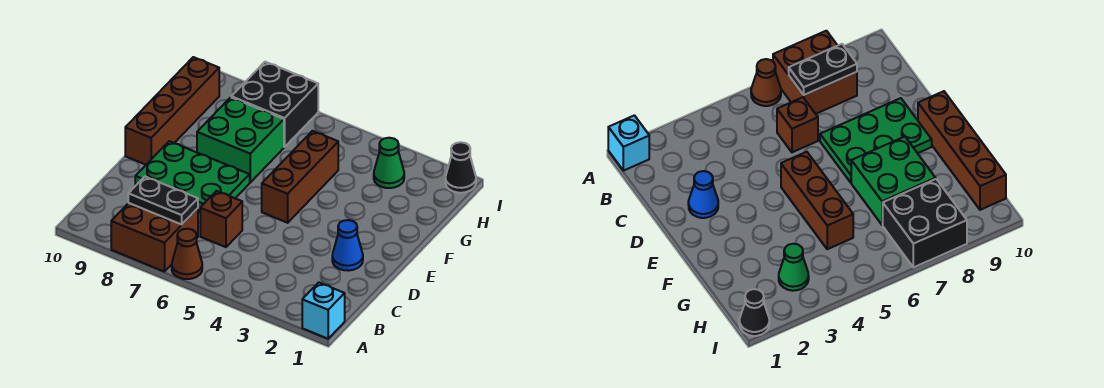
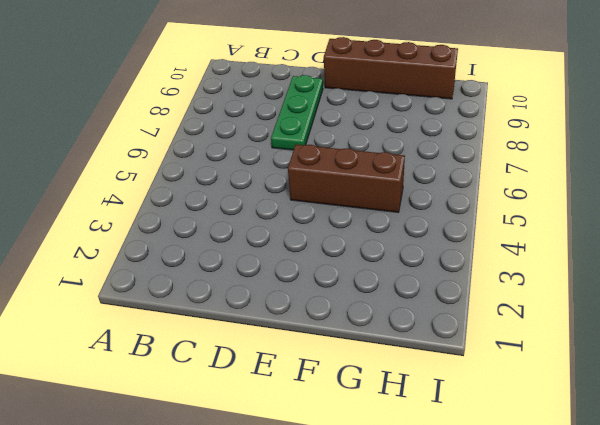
green 1x3 plate [271,75,323,150] -> green 2x3 plate [135,141,250,212]
none -> cyan 1x1 brick [302,282,345,339]
none -> brown 1x1 cone [172,229,202,279]
none -> brown 2x2 brick [111,203,198,272]

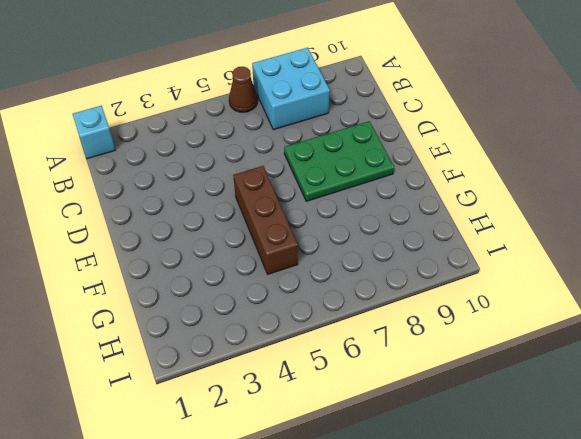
cyan 2x2 brick [252,48,330,130] -> brown 2x2 brick [111,203,198,272]
none -> brown 1x1 brick [200,191,242,247]
none -> blue 1x1 cone [332,220,363,271]
none -> brown 1x4 brick [125,57,220,165]

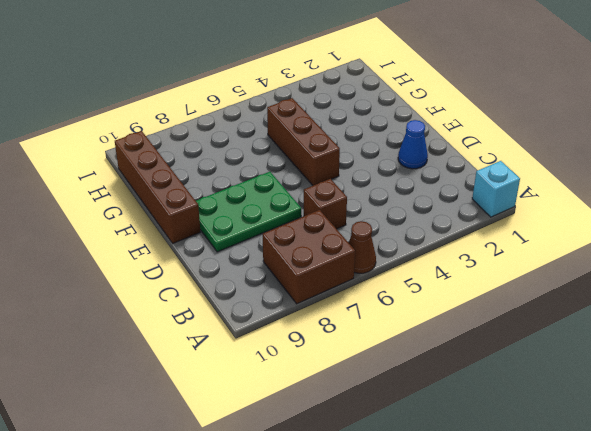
none -> green 2x2 brick [197,97,284,182]
none -> green 1x1 cone [374,138,404,188]
none -> black 2x2 brick [231,62,318,147]

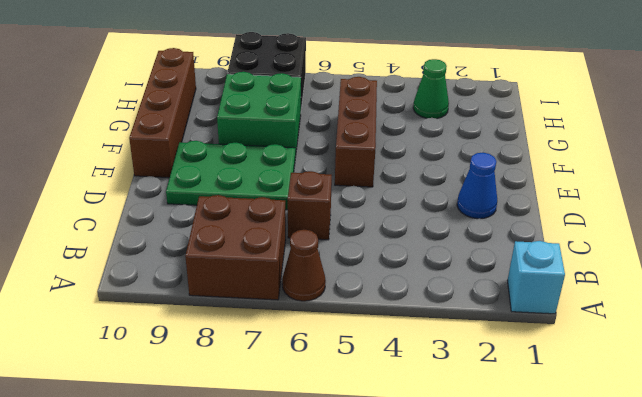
none -> black 1x1 cone [445,142,476,193]
none -> black 1x2 plate [128,177,198,225]

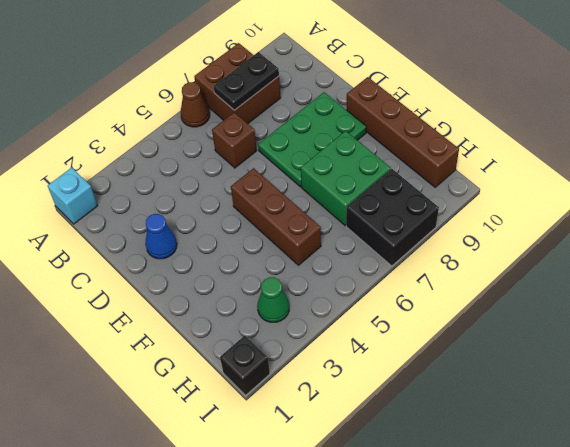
black 1x1 brick [220,336,270,395] -> black 1x1 cone [445,142,476,193]

